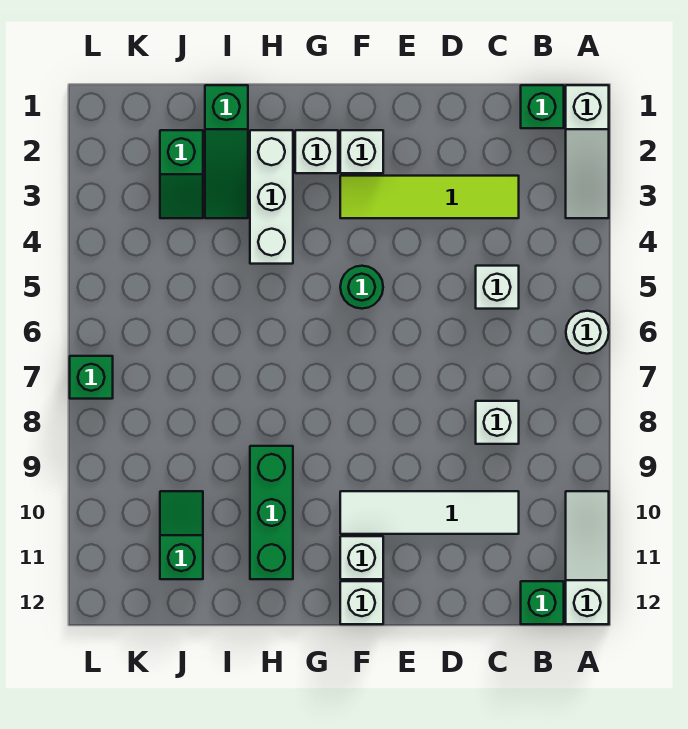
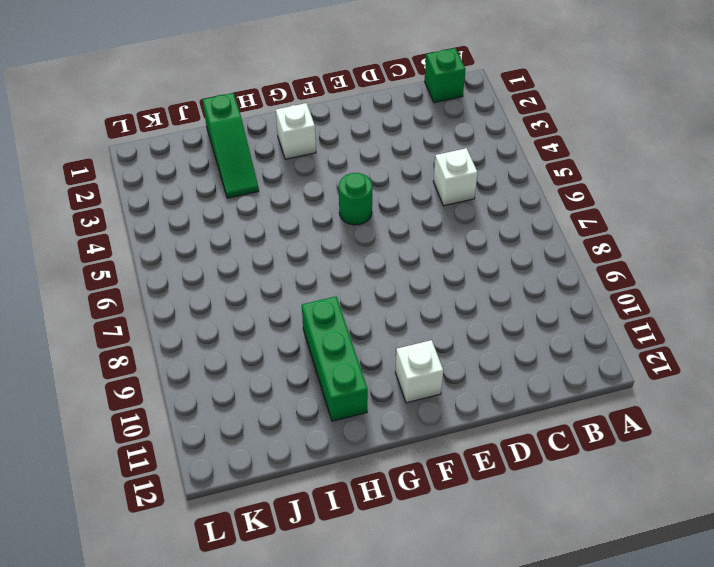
none -> white 1x3 slope [566,85,609,218]
none -> white 1x1 round brick [566,311,609,354]
none -> white 1x3 slope [566,491,609,624]

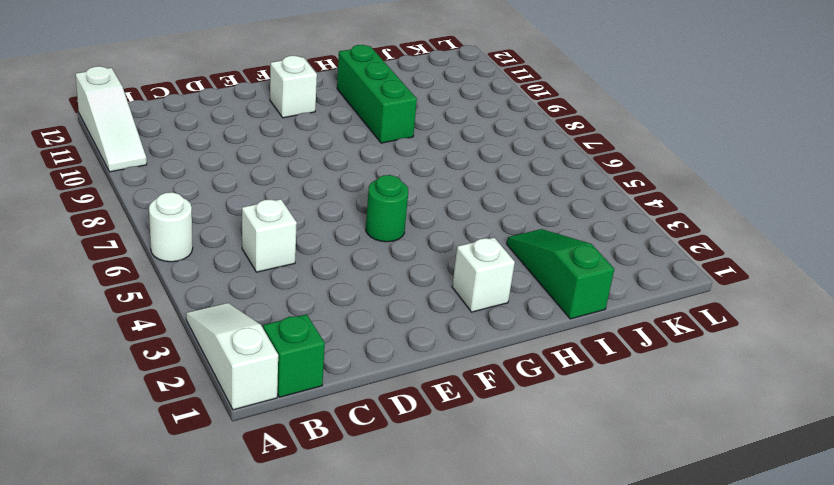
none -> green 1x1 brick [521,581,564,624]
none -> lime 1x4 tile [340,176,519,218]
none -> white 1x1 brick [476,401,519,444]

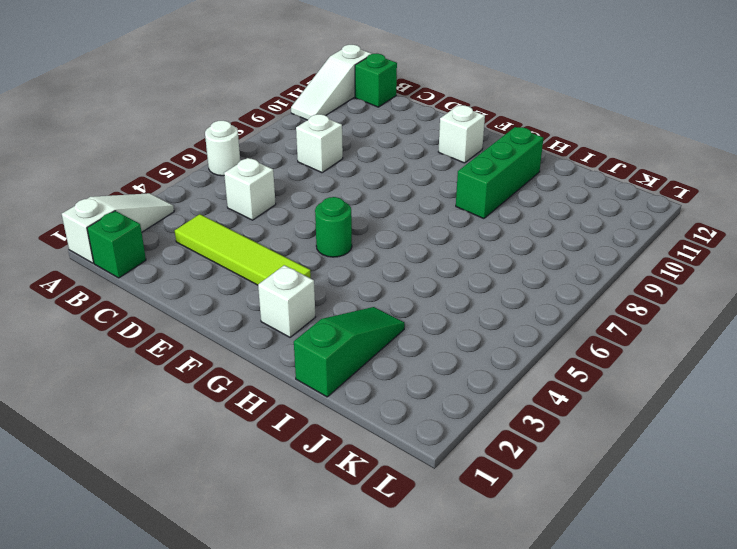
none -> white 1x4 tile [340,491,519,534]
none -> white 1x1 brick [340,130,383,173]
none -> white 1x1 brick [340,581,383,624]

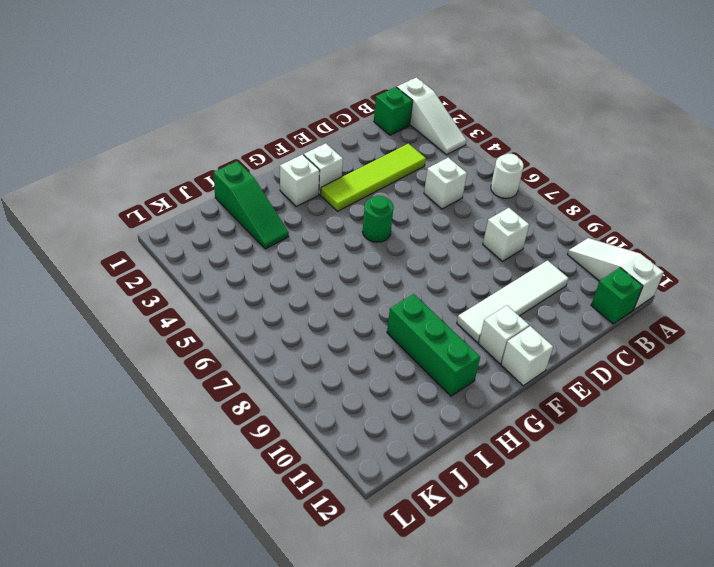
none -> white 1x3 brick [250,130,293,264]
none -> green 1x2 slope [160,130,203,218]
none -> green 1x2 slope [160,491,203,579]

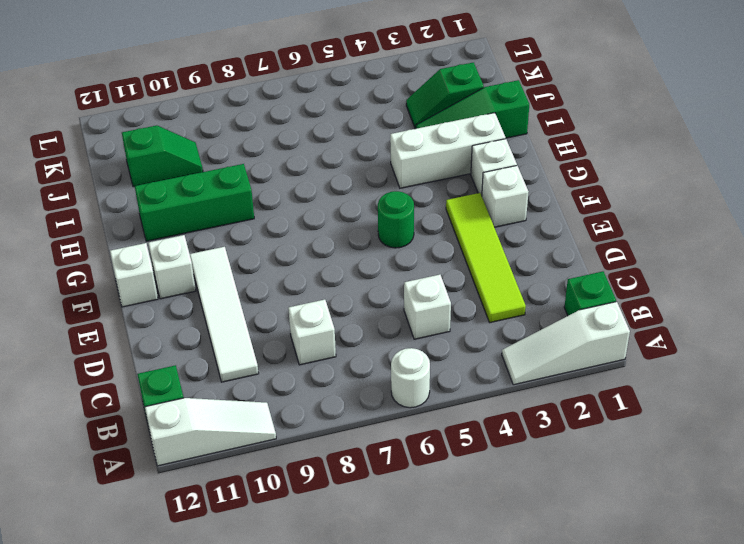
none -> green 1x1 brick [70,356,113,399]

